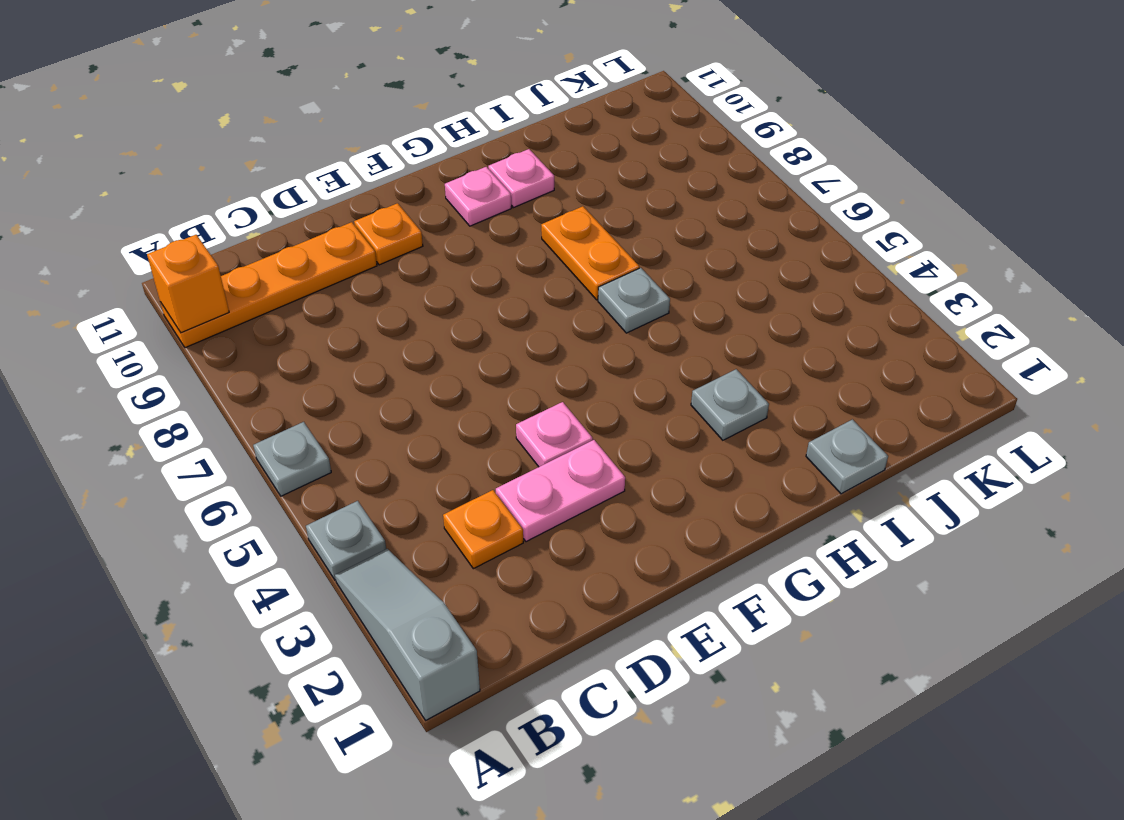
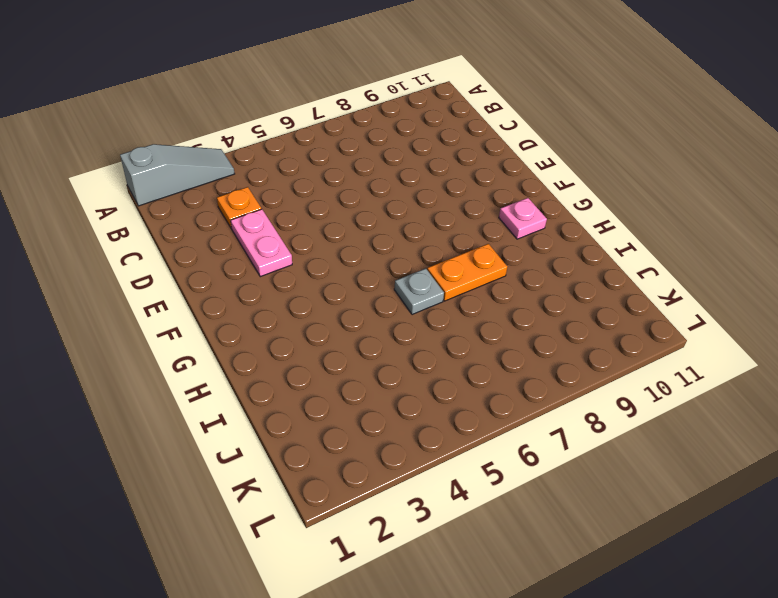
none -> grey 1x1 plate [306,501,386,580]
none -> grey 1x1 plate [253,422,331,496]
none -> orange 1x4 plate [160,222,377,348]

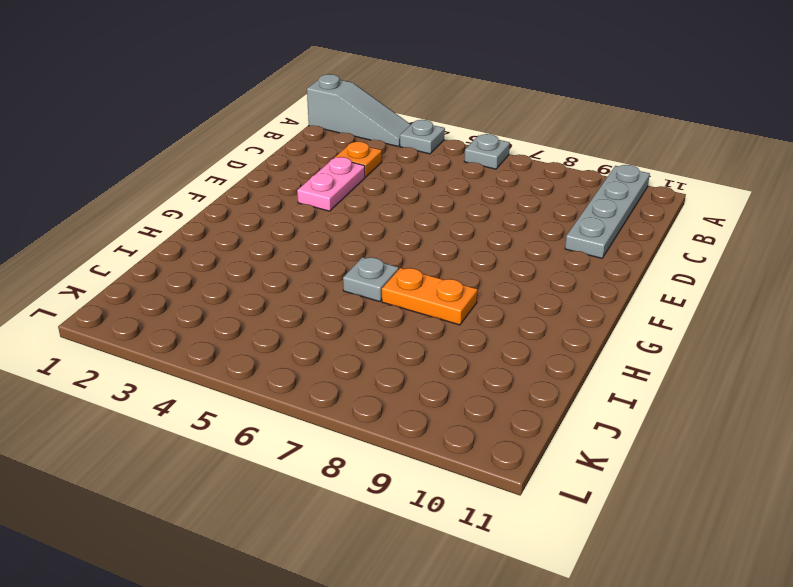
grey 1x4 plate [565,165,650,258] -> orange 1x4 plate [160,222,377,348]
none -> pink 1x1 plate [516,402,593,467]
none -> orange 1x1 plate [354,203,423,265]
none -> pink 1x1 plate [445,167,511,226]

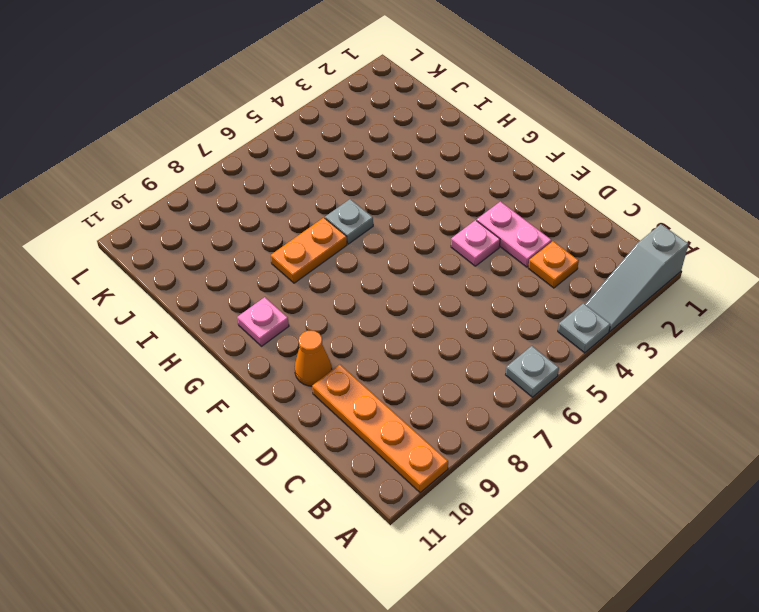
orange 1x1 cone [295,331,332,386] -> orange 1x1 plate [354,203,423,265]
none -> grey 1x1 plate [691,369,769,440]
none -> pink 1x1 plate [488,149,554,207]
none -> grey 1x1 plate [806,419,888,494]

